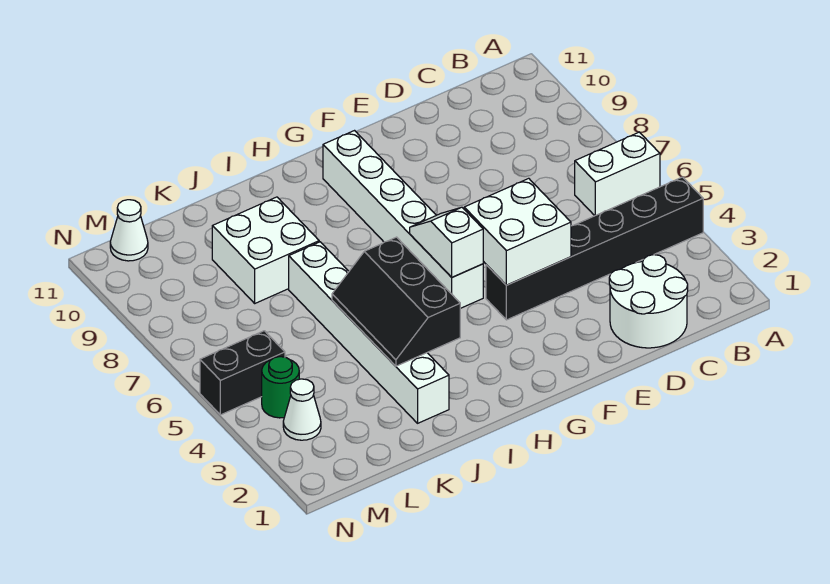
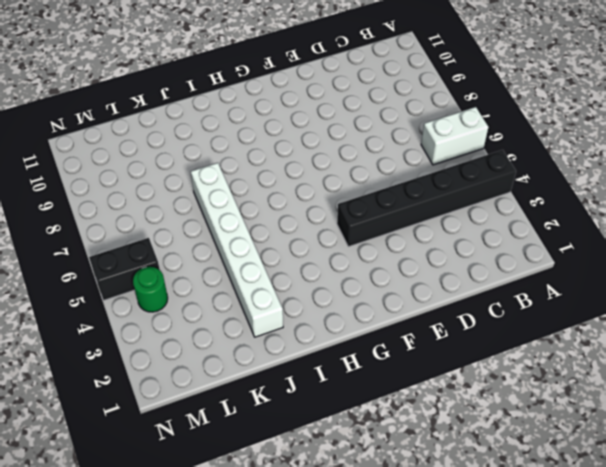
none -> white 2x2 round brick [609,255,688,348]
none -> white 1x6 brick [323,131,483,308]
none -> white 2x2 brick [212,197,319,303]

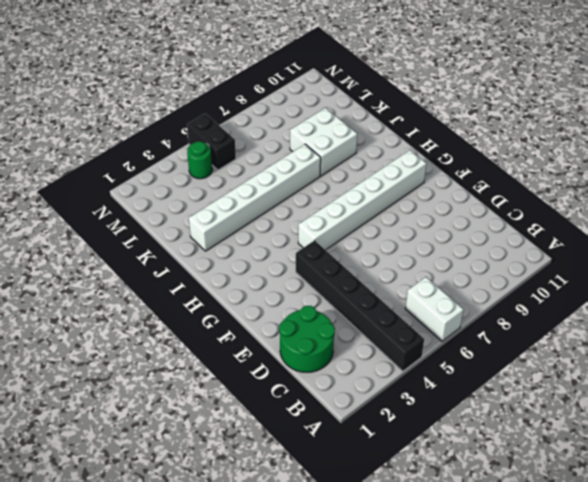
green 2x2 round brick [279,305,335,372] -> white 2x2 round brick [609,255,688,348]
none -> white 1x1 cone [283,379,321,440]
none -> white 1x1 cone [110,200,148,261]
none -> white 2x2 brick [464,178,571,285]

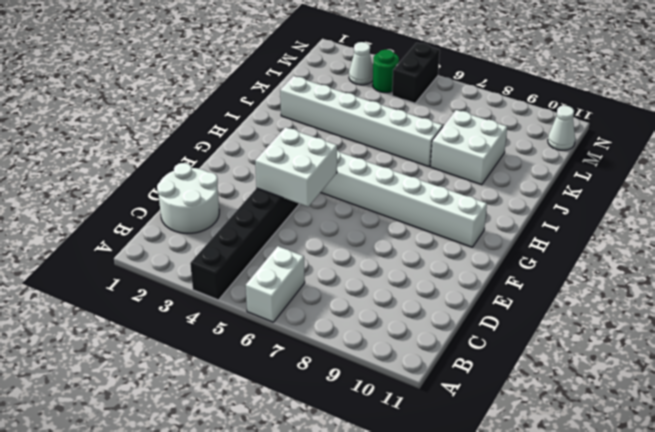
none -> white 1x2 slope [410,207,483,277]
none -> black 2x3 slope [332,237,460,366]

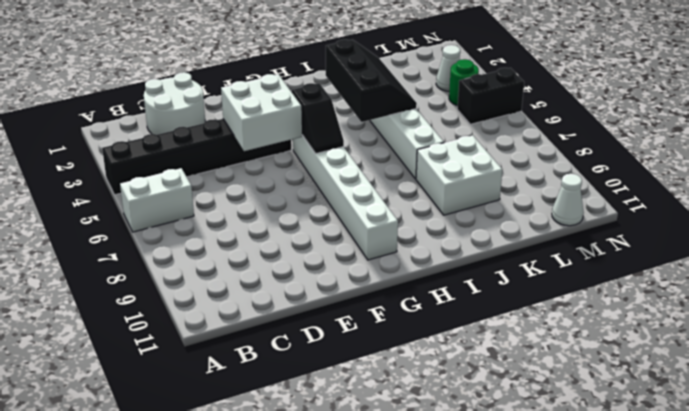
black 1x2 slope [292,83,344,153] -> white 1x2 slope [410,207,483,277]

